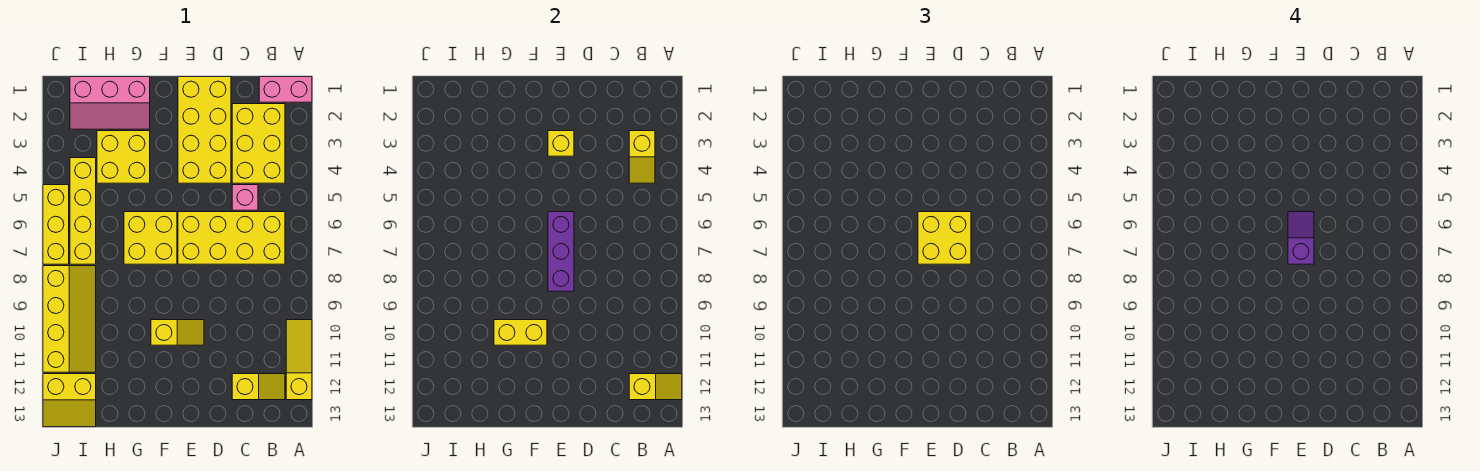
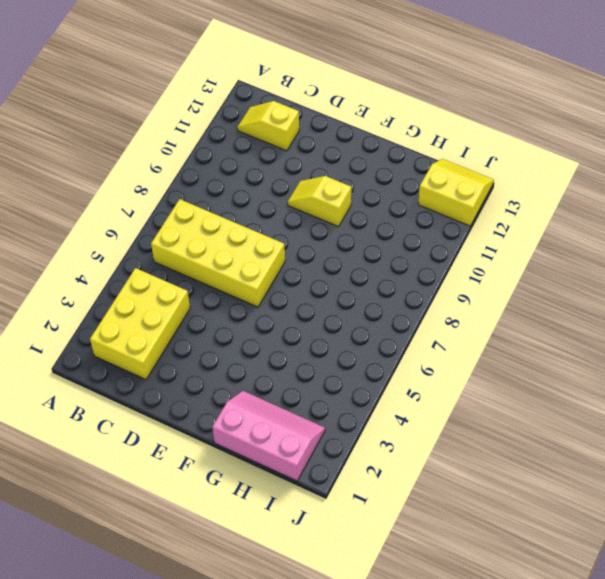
none -> pink 1x2 brick [259,77,312,102]
none -> yellow 1x3 slope [286,320,312,400]
none -> pink 1x1 brick [232,185,258,210]

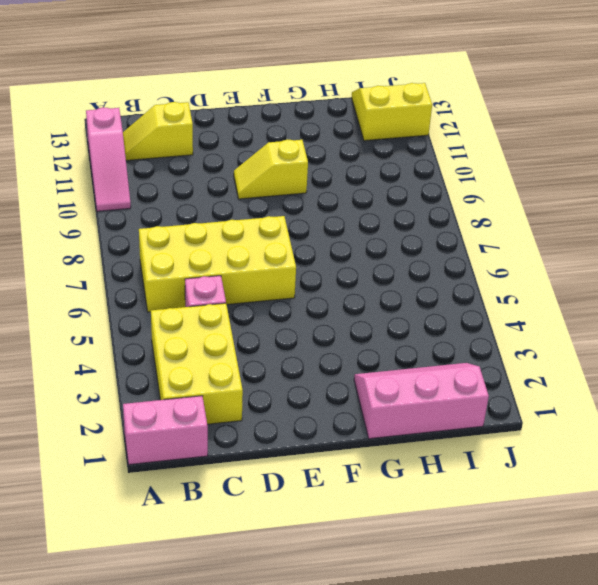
pink 1x3 slope [86,107,131,211] -> yellow 1x3 slope [286,320,312,400]
none -> yellow 2x4 brick [178,77,231,183]
none -> yellow 2x2 brick [124,212,177,264]
none -> yellow 2x2 brick [97,131,150,183]

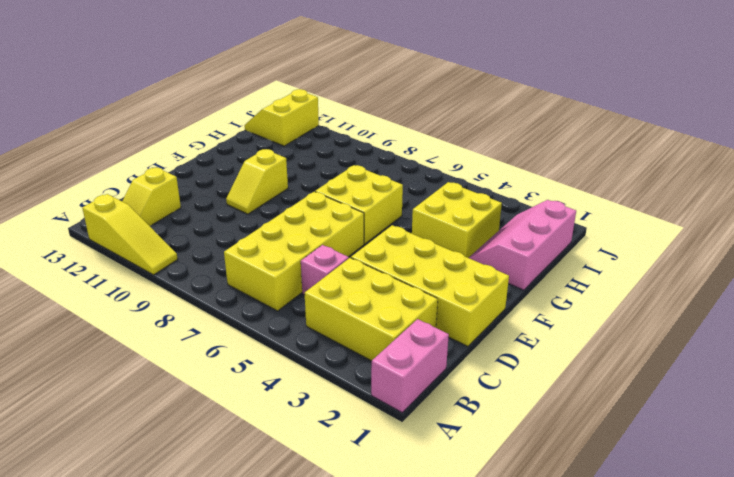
none -> yellow 1x4 brick [70,158,96,264]
none -> yellow 2x4 slope [43,266,96,372]
none -> yellow 1x3 brick [43,185,69,264]

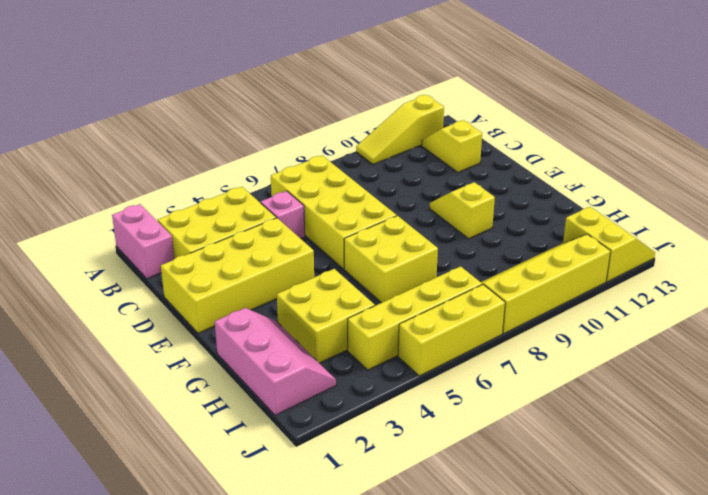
none -> yellow 1x2 slope [629,374,682,400]
none -> yellow 1x2 slope [629,131,655,183]
none -> yellow 1x1 brick [548,131,574,156]

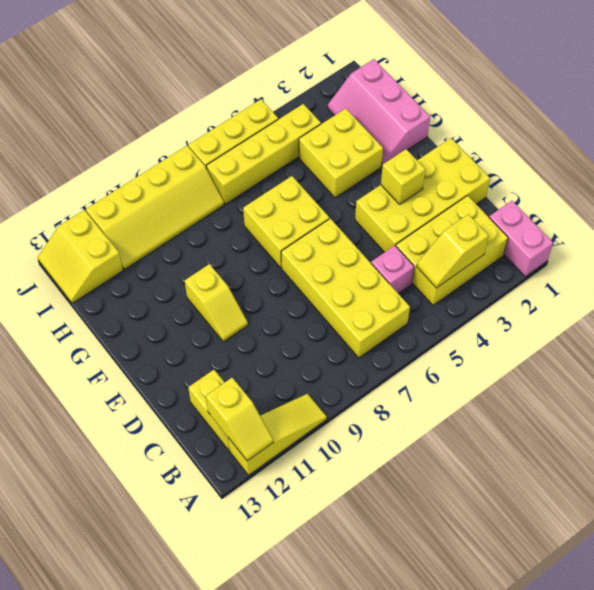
none -> purple 1x3 brick [548,212,574,291]
none -> yellow 1x2 brick [494,320,547,345]
none -> yellow 2x2 brick [918,212,971,264]

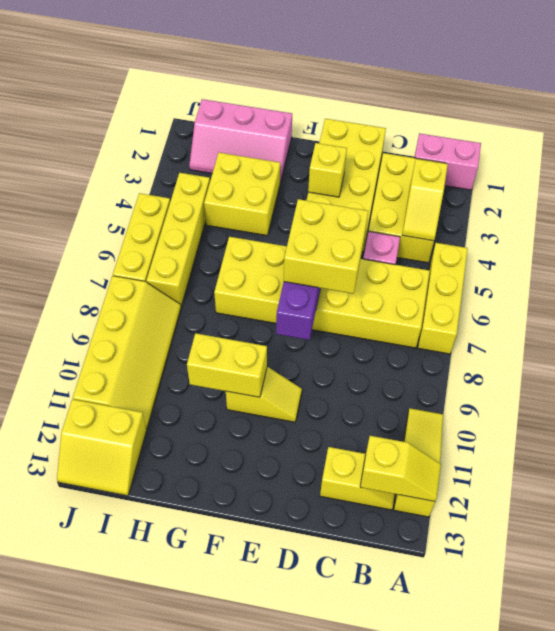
yellow 1x3 brick [418,243,468,354] -> none
none -> purple 1x2 slope [1288,212,1314,264]

